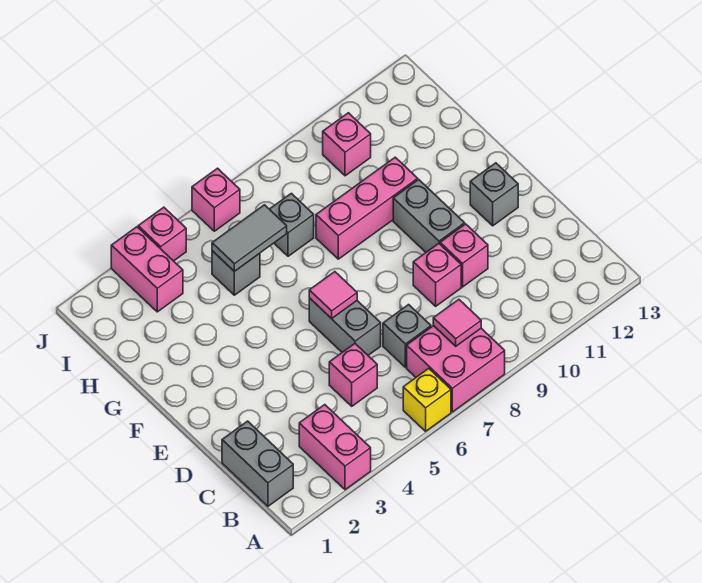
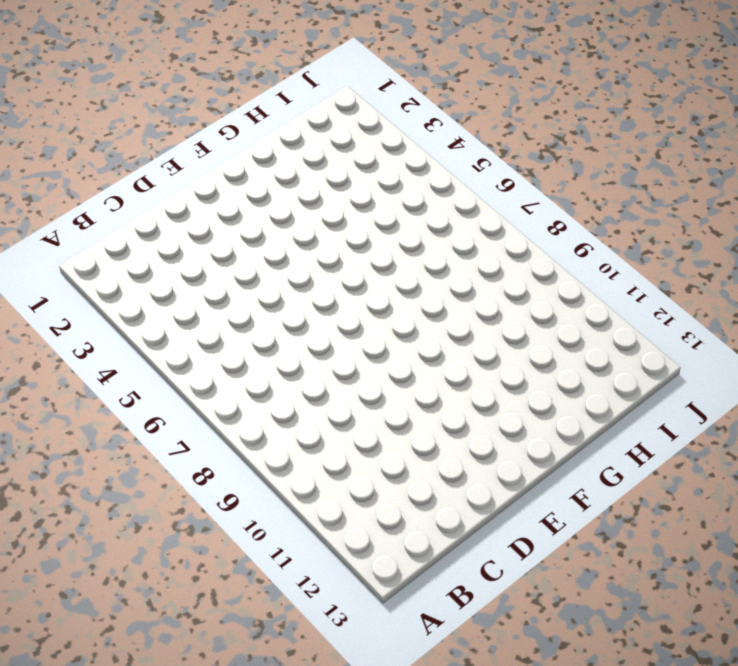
none -> pink 1x2 brick [299,405,371,490]
none -> yellow 1x1 brick [403,368,451,431]
none -> pink 2x2 brick [407,326,505,412]

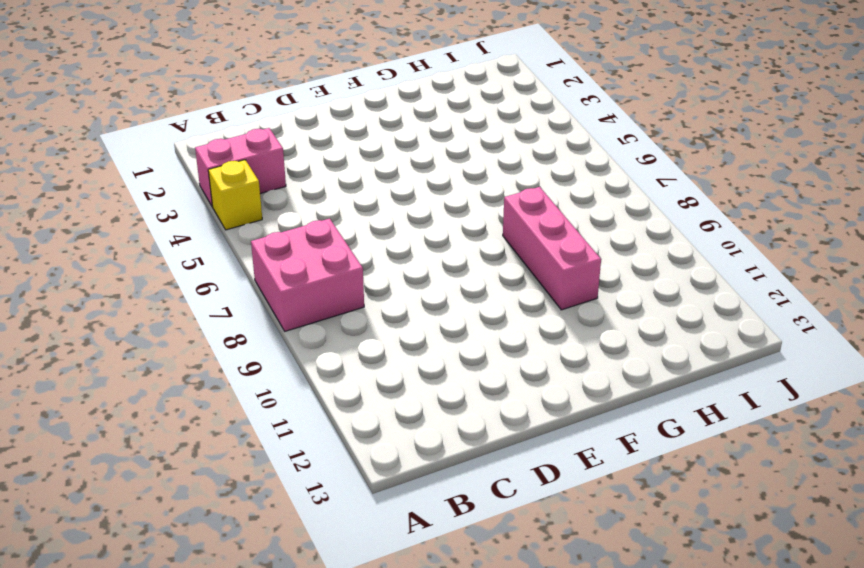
yellow 1x1 brick [208,160,262,230] -> yellow 1x1 brick moved to [403,368,451,431]
none -> grey 1x2 brick [222,421,293,506]
none -> pink 1x1 brick [329,344,377,406]
none -> grey 1x1 brick [383,305,431,367]

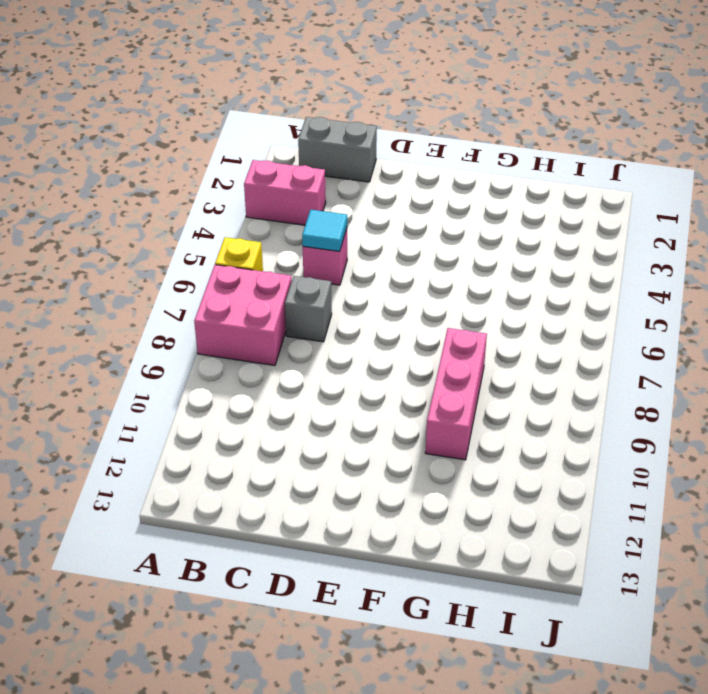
cyan 1x1 tile [302,210,347,251] -> none
none -> grey 1x2 brick [309,298,381,355]
none -> pink 1x1 brick [413,244,461,306]
none -> pink 1x1 brick [440,224,488,287]

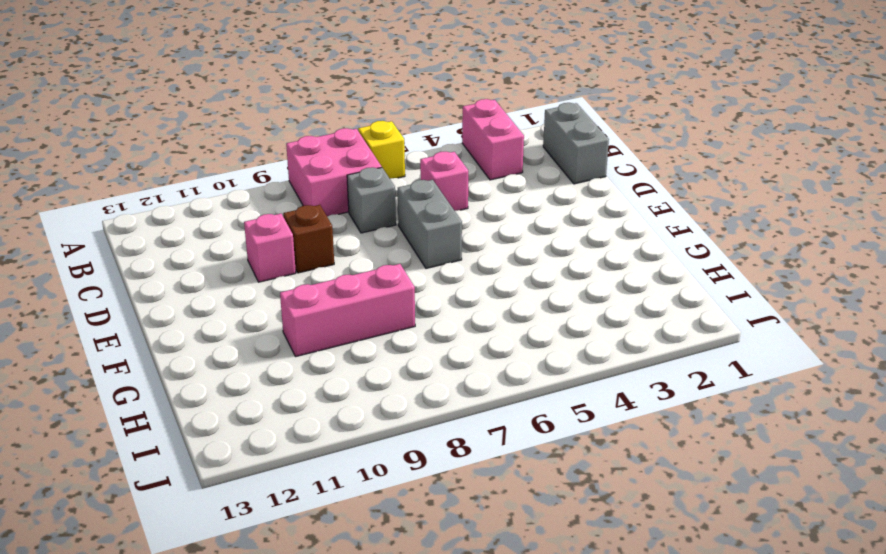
brown 1x1 brick [283,205,334,273] -> pink 1x1 brick [413,244,461,306]
none -> grey 1x2 brick [393,180,465,252]
none -> grey 1x1 brick [470,163,518,226]
none -> grey 1x1 brick [212,251,260,295]

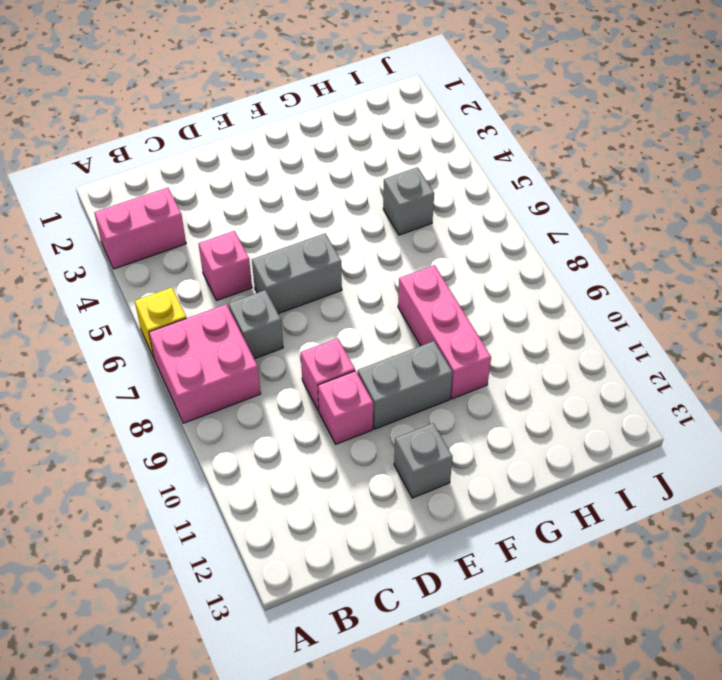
none -> grey 1x2 brick [222,421,293,506]
none -> grey 1x1 brick [270,193,314,256]
none -> pink 1x2 brick [111,227,183,312]

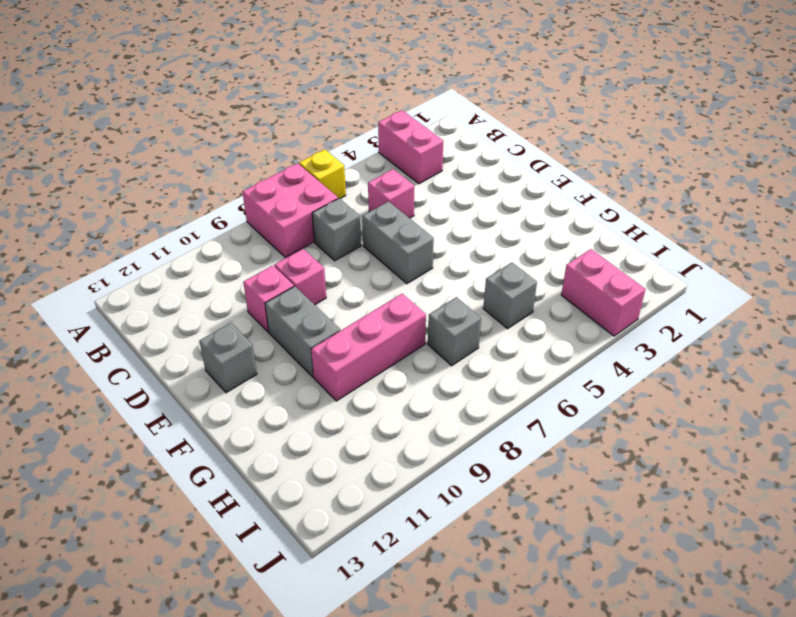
none -> grey 1x2 brick [222,421,293,506]
none -> pink 1x1 brick [323,113,371,176]
none -> pink 1x1 brick [138,207,186,261]

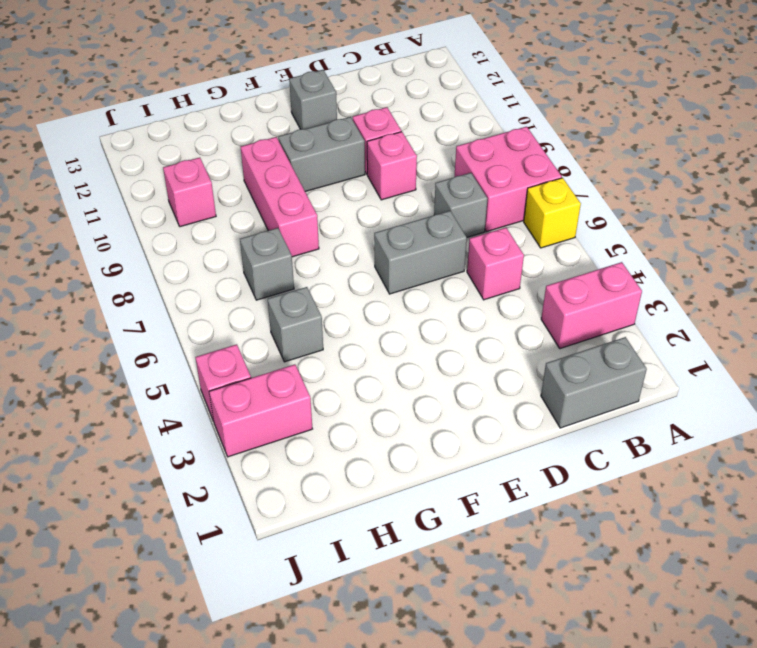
none -> pink 1x1 brick [192,168,240,231]
none -> pink 1x1 tile [433,300,481,346]
none -> pink 1x1 tile [309,272,357,319]

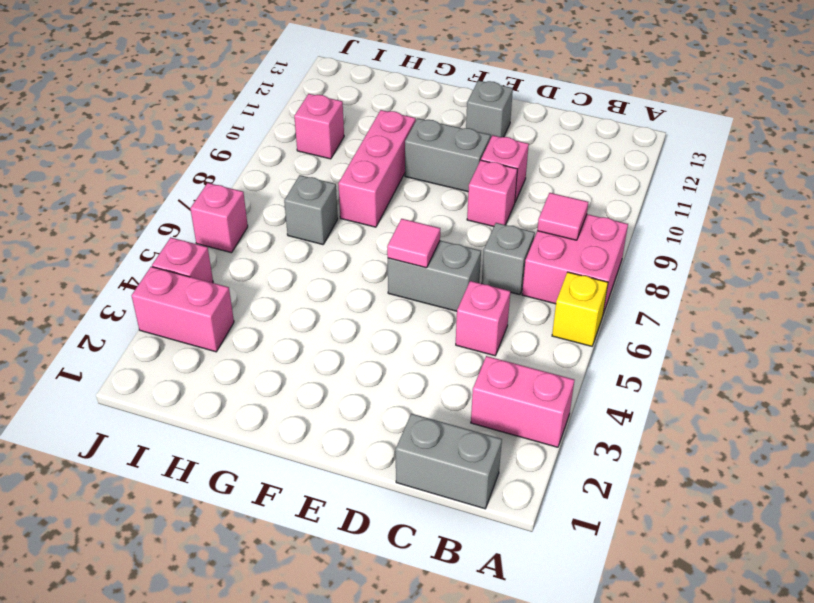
none -> grey 1x1 brick [212,251,260,295]
none -> grey 1x2 tile [212,205,287,271]

